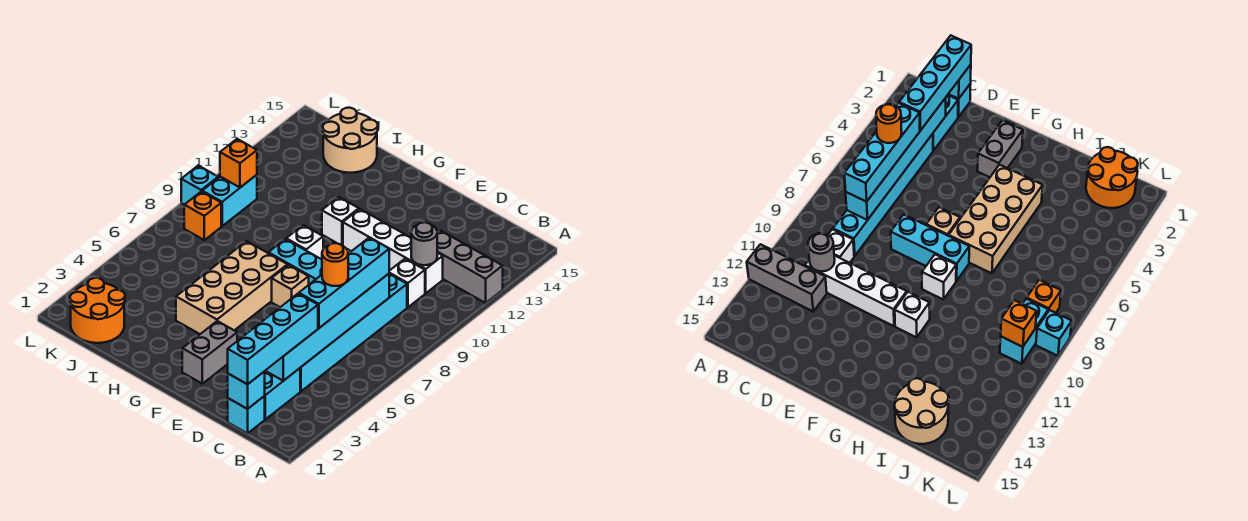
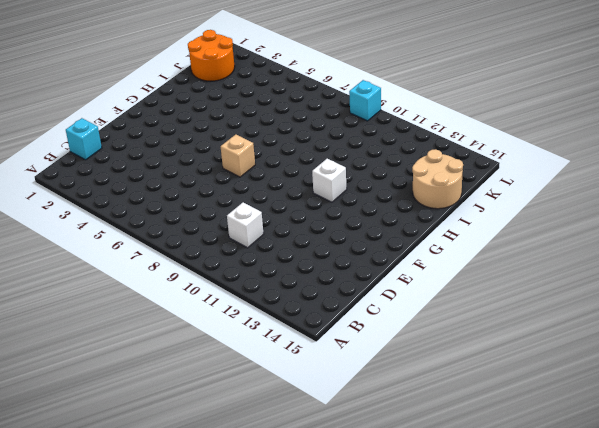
none -> grey 1x3 brick [437,231,503,303]
none -> cyan 1x2 brick [264,368,300,419]
none -> cyan 1x6 brick [300,274,407,391]

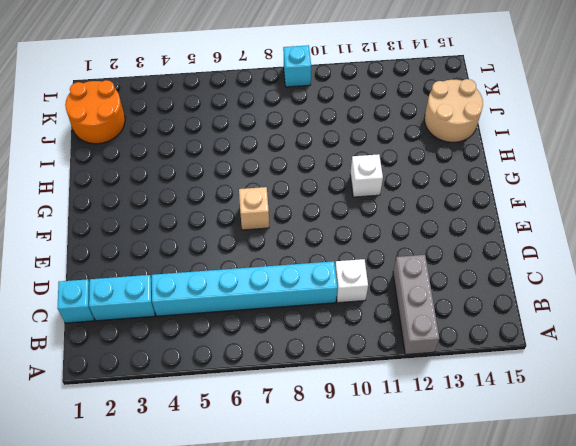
none -> white 1x4 brick [343,209,443,293]
none -> cyan 1x3 brick [269,239,322,284]
none -> grey 1x2 brick [182,321,237,384]

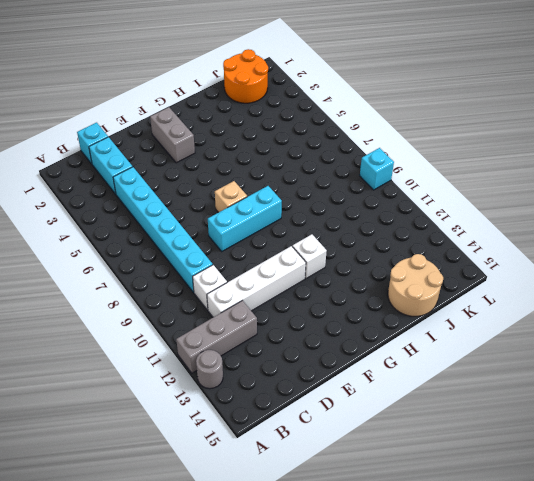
grey 1x1 round brick [196,350,223,389] -> grey 1x1 round brick moved to [411,222,437,265]
none -> tan 2x4 brick [176,241,288,334]
none -> white 1x1 brick [286,225,323,259]
none -> orange 1x1 brick [184,191,221,240]

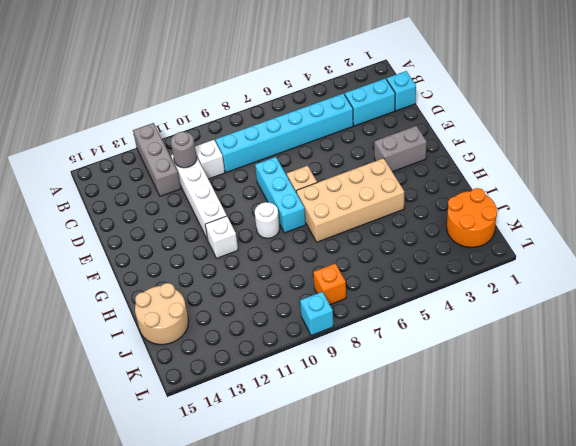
white 1x1 round brick [255,202,280,238] -> white 1x1 brick [286,225,323,259]
none -> cyan 1x2 brick [202,175,257,226]
none -> cyan 1x1 brick [228,372,265,409]
none -> cyan 1x6 brick [265,274,389,381]

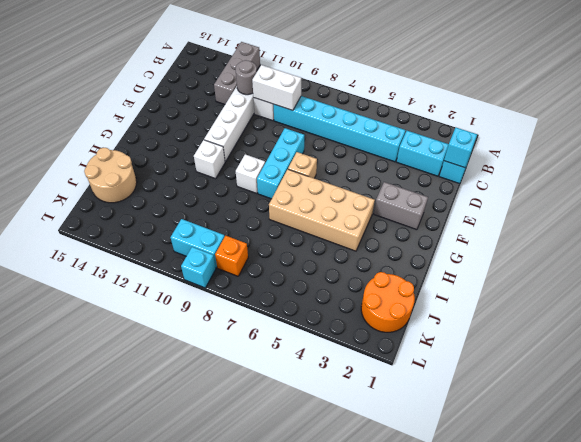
white 1x2 brick [252,65,301,111] -> none
none -> cyan 1x6 brick [265,274,389,381]
none -> orange 1x1 brick [220,139,257,187]
none -> cyan 1x4 brick [228,294,318,384]

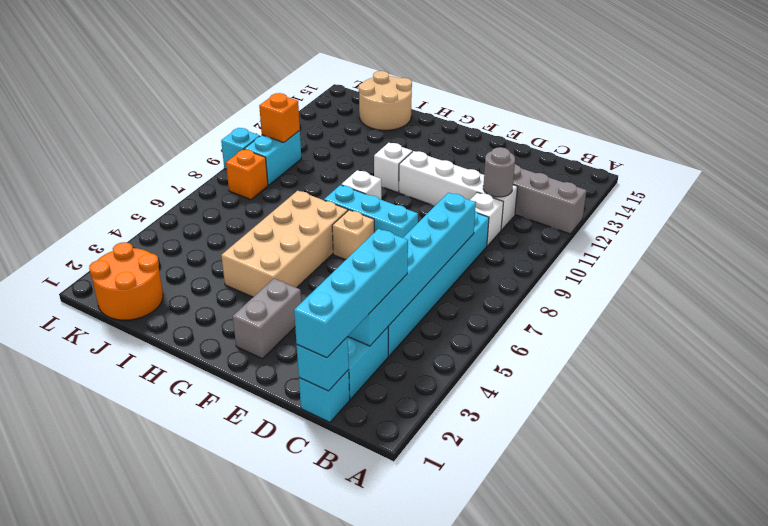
none -> cyan 1x4 brick [299,237,389,328]
none -> orange 1x1 round brick [322,243,348,286]

